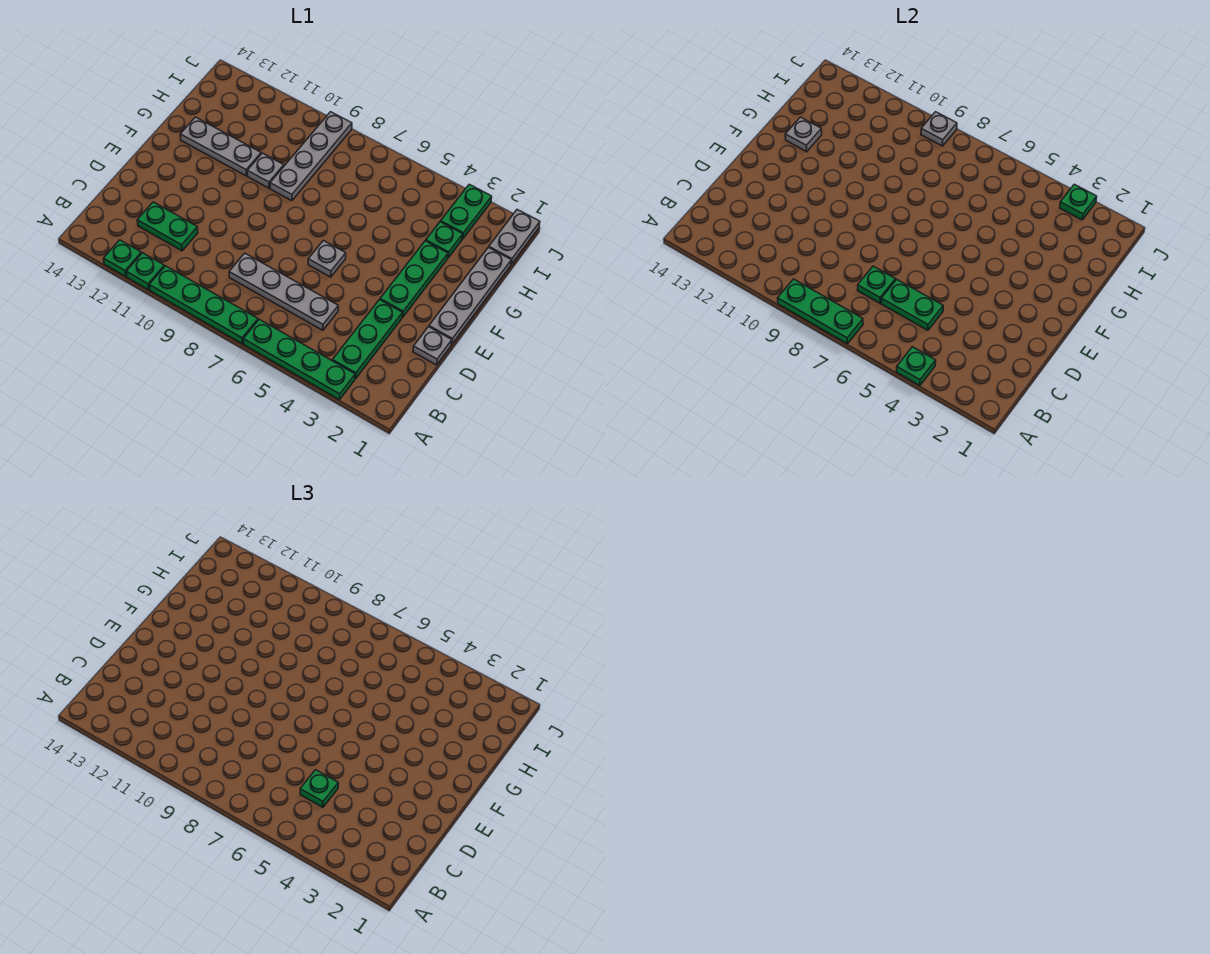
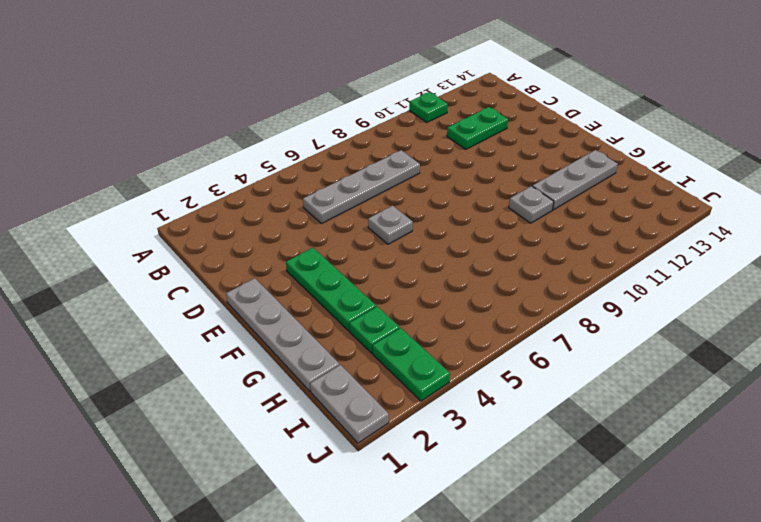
none -> green 1x4 plate [243,319,355,400]
none -> green 1x4 plate [149,266,258,344]
none -> green 1x1 plate [103,240,141,277]

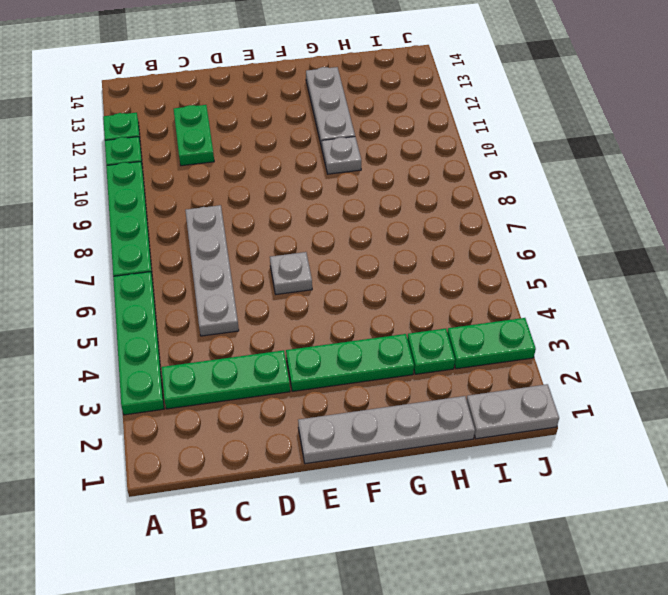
none -> grey 1x1 plate [413,327,452,365]
none -> grey 1x4 plate [270,112,352,201]
none -> green 1x1 plate [897,347,936,385]

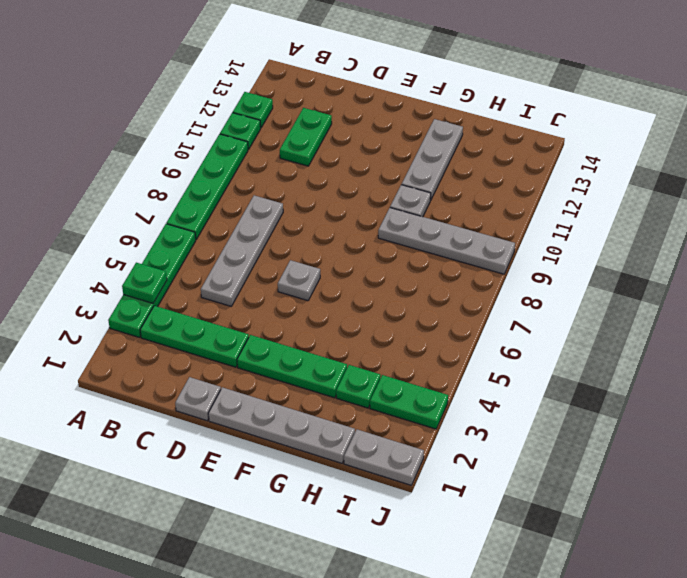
none -> green 1x3 plate [778,279,863,344]
none -> green 1x2 plate [881,280,943,330]
none -> green 1x1 plate [858,266,896,303]

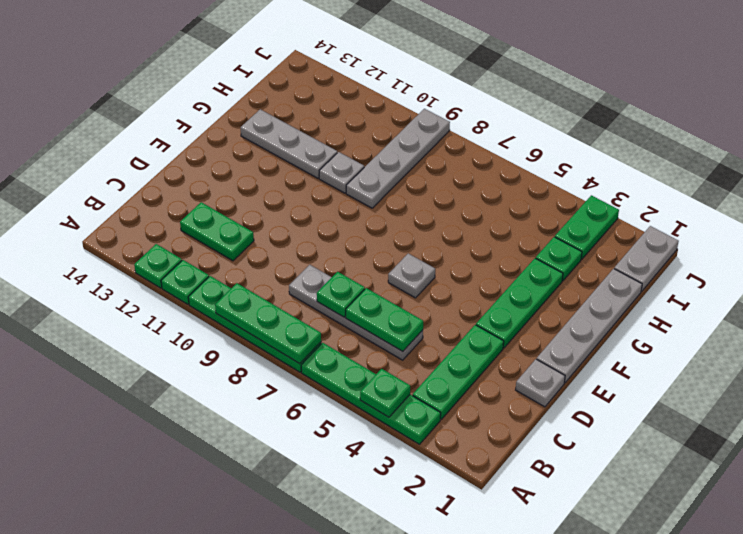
none -> grey 1x1 plate [785,117,822,152]
none -> green 1x1 plate [1060,184,1097,220]
none -> grey 1x1 plate [921,112,957,146]

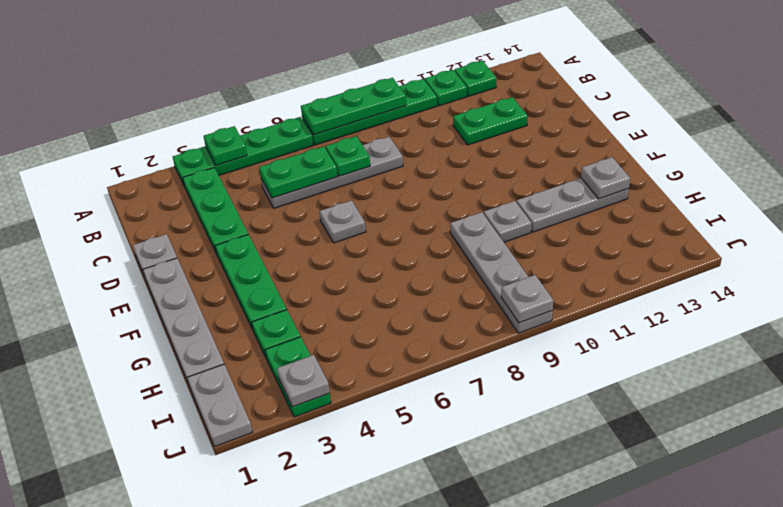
grey 1x1 plate [277,355,330,407] -> green 1x1 plate [1060,184,1097,220]
none -> green 1x1 plate [300,770,338,807]

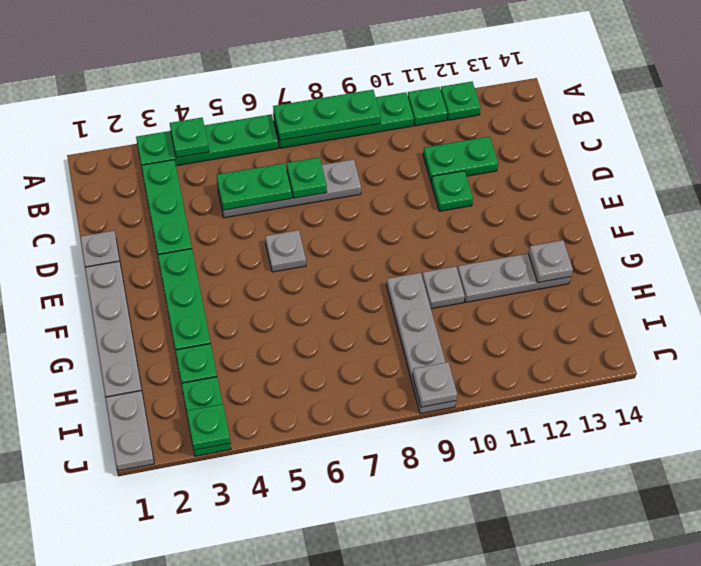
green 1x1 plate [431,171,473,211] -> green 1x1 plate moved to [300,770,338,807]

